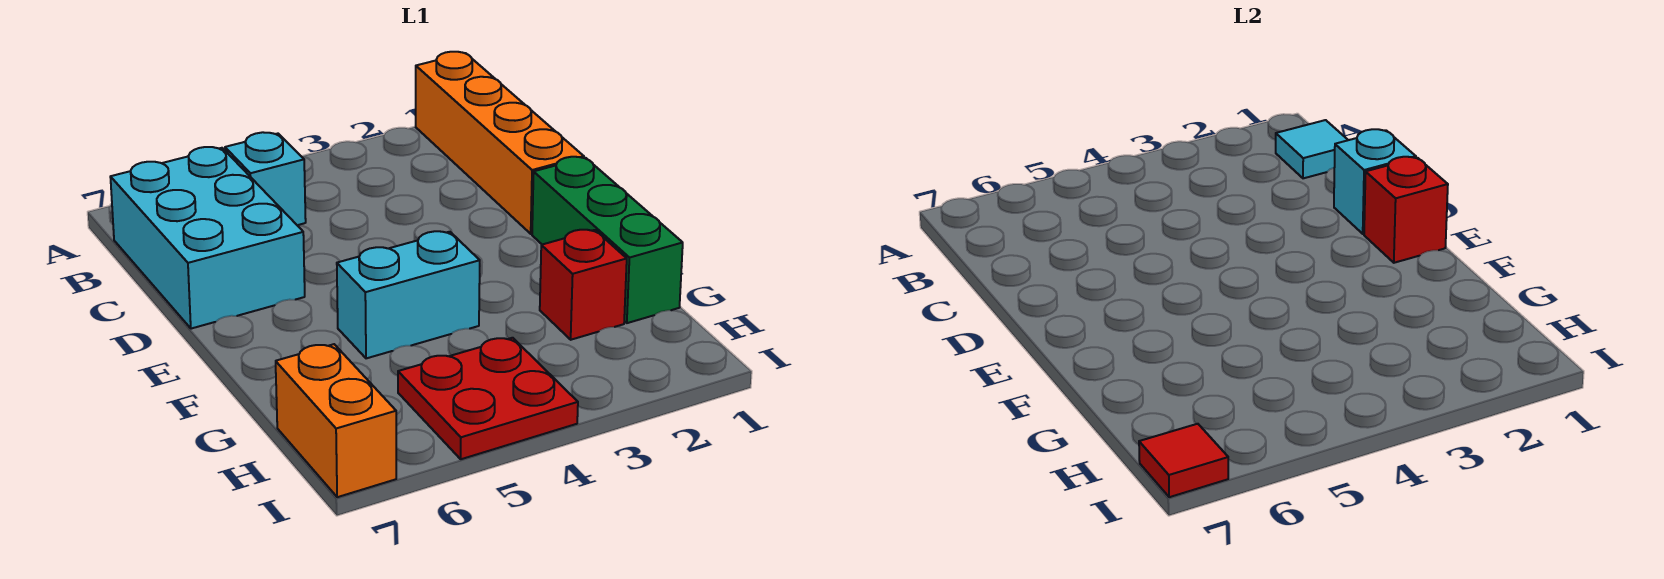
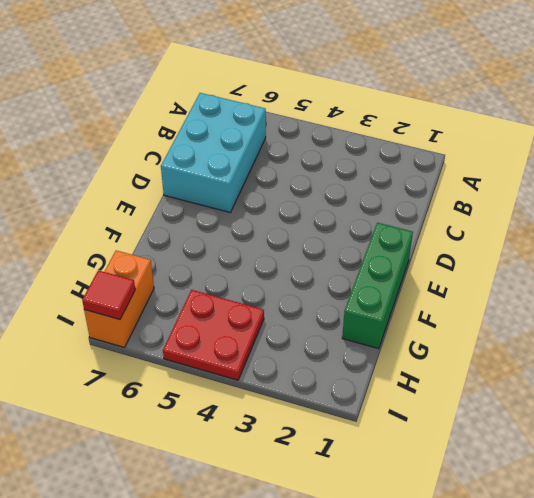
none -> orange 1x4 brick [416,52,584,234]
none -> cyan 1x1 brick [225,132,306,225]
none -> cyan 1x2 brick [337,231,480,358]

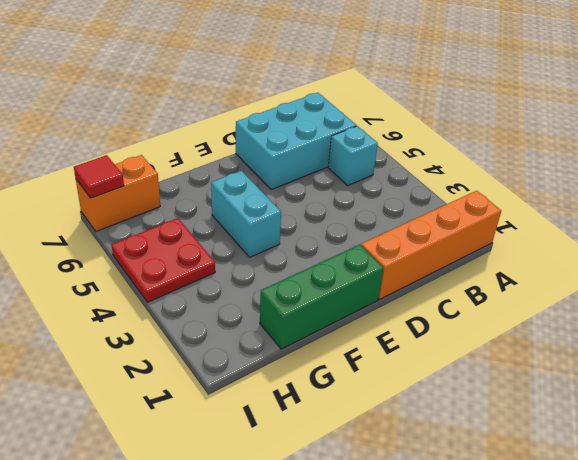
none -> red 1x1 brick [540,230,627,340]
none -> cyan 1x1 tile [1276,120,1348,178]
none -> cyan 1x1 brick [1334,129,1416,234]

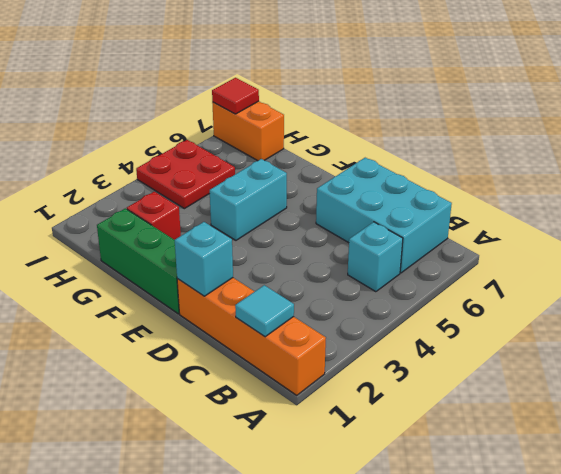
none -> red 1x1 brick [1364,157,1448,263]

